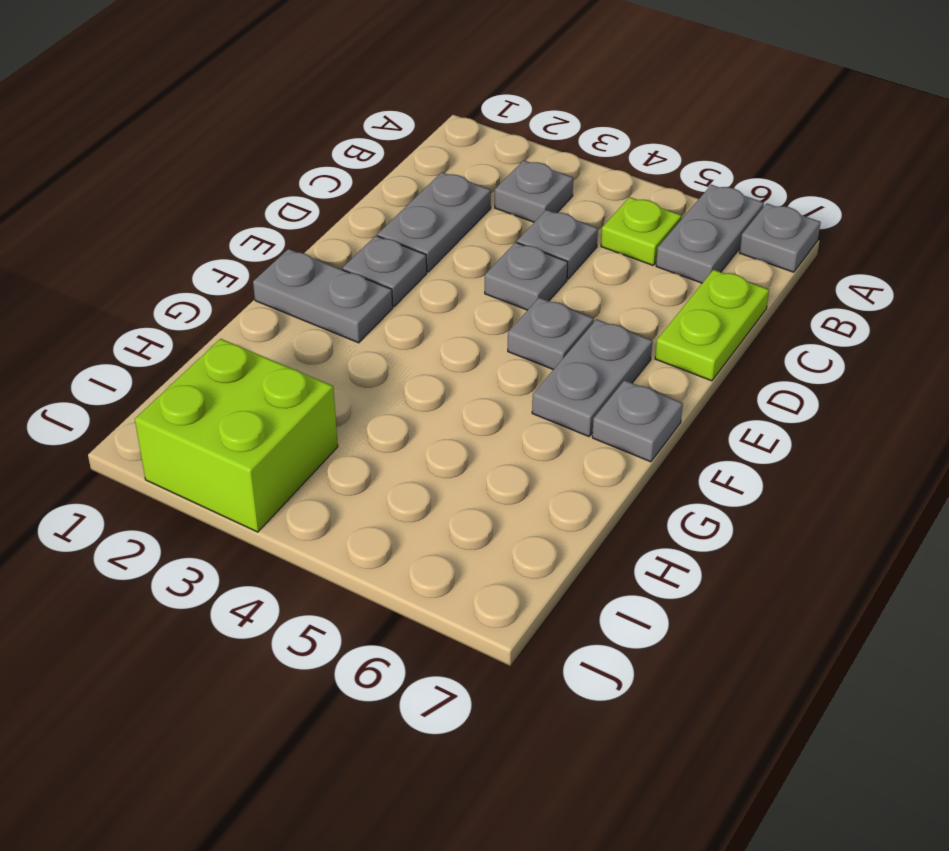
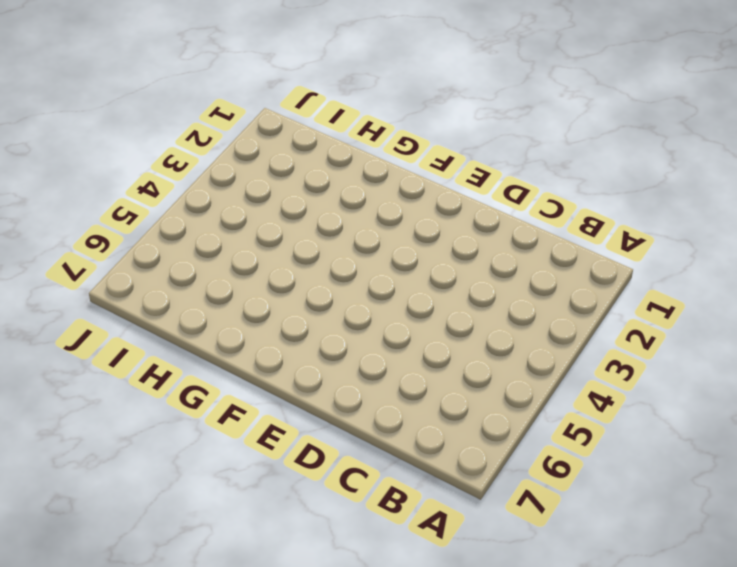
none -> grey 1x2 plate [656,185,764,283]
none -> grey 1x1 plate [740,204,821,272]
none -> grey 1x1 plate [495,160,573,222]

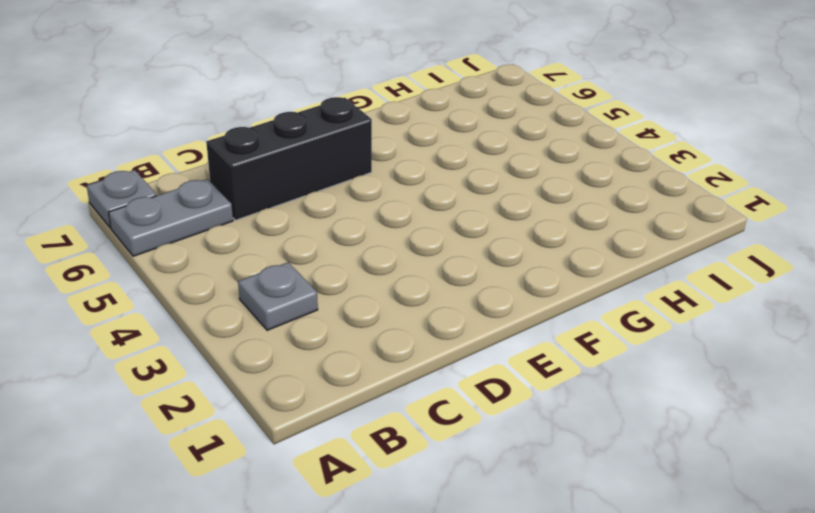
black 1x3 brick [206,97,372,220] -> grey 1x2 plate [532,319,652,436]
none -> lime 1x1 plate [601,197,682,265]
none -> grey 1x2 plate [377,172,491,272]
none -> grey 1x1 plate [517,210,598,279]

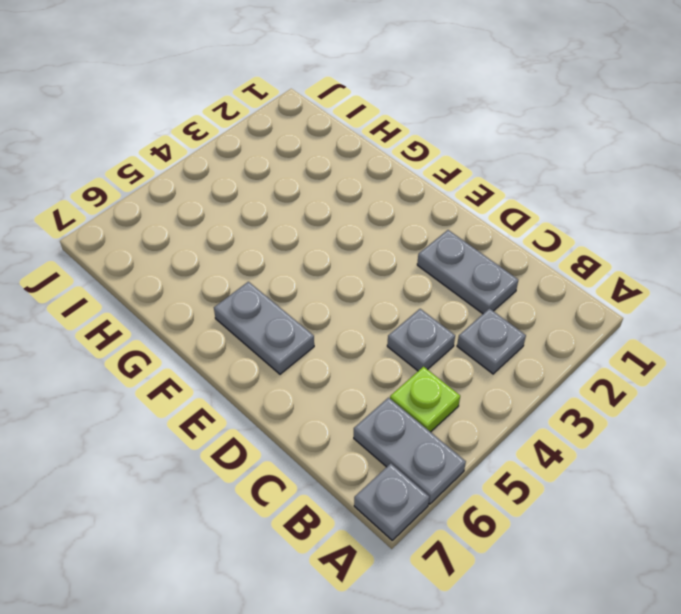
none -> lime 1x2 plate [655,270,769,381]
none -> grey 1x1 plate [485,242,568,310]
none -> grey 1x1 plate [343,236,427,307]

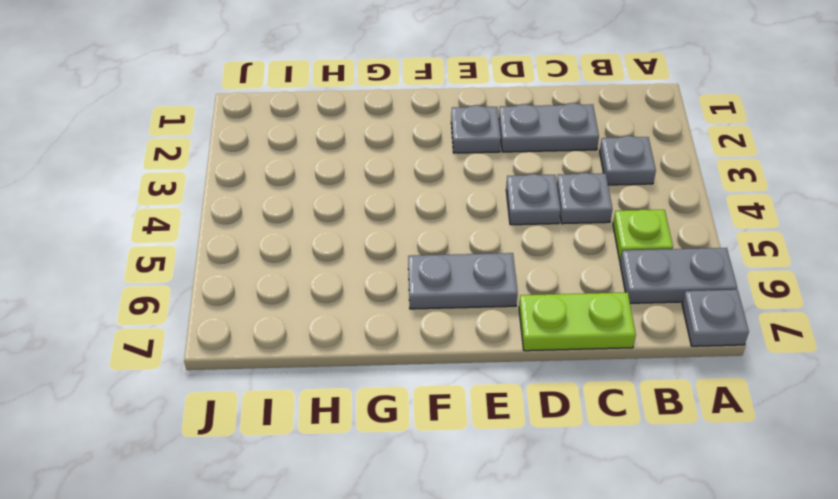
none -> grey 1x1 plate [508,298,594,370]
none -> grey 1x2 plate [253,249,393,343]
none -> grey 1x1 plate [592,380,683,462]

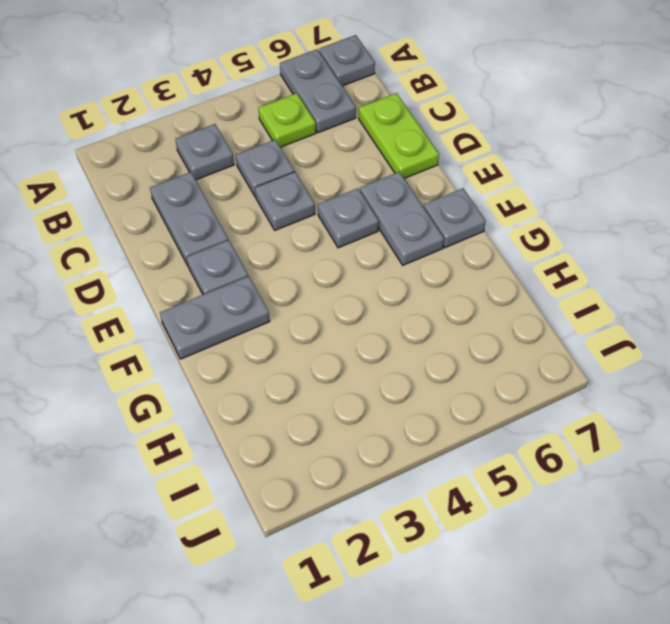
none -> lime 2x2 brick [135,339,338,532]

